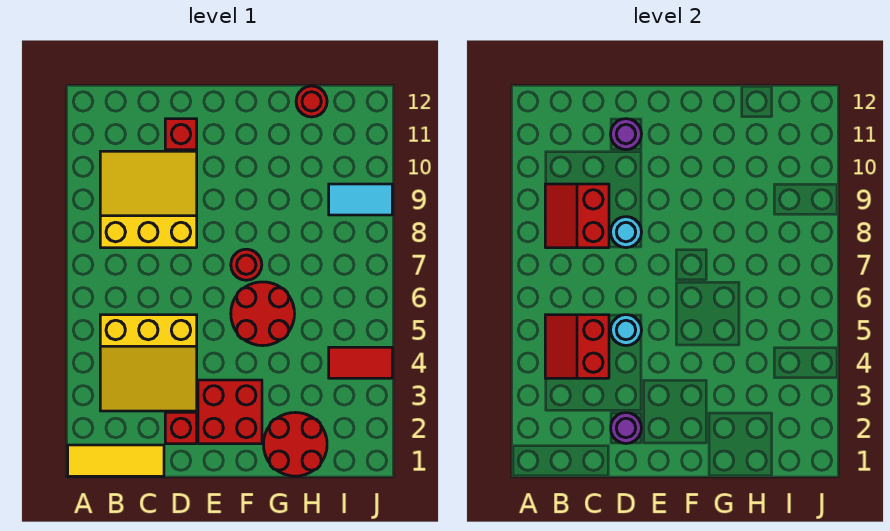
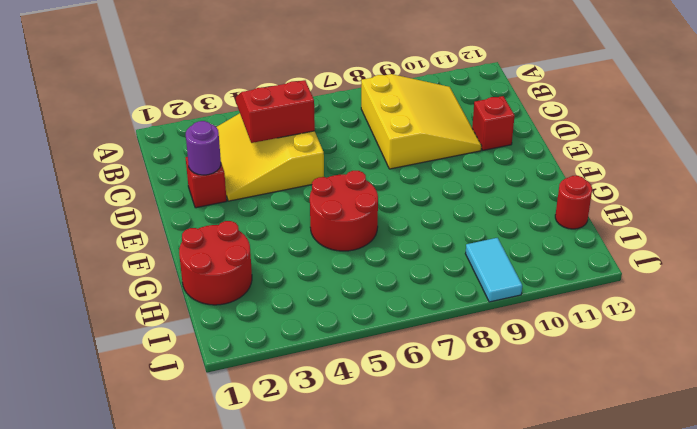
none -> yellow 1x3 tile [68,445,164,476]
none -> red 2x2 brick [198,380,262,444]
none -> red 1x1 round brick [231,249,262,280]

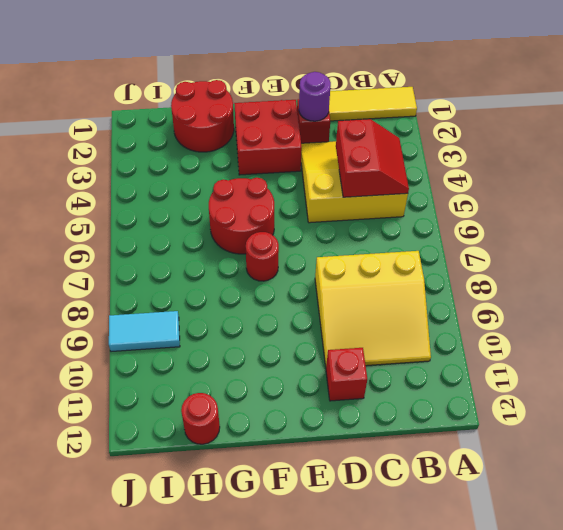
none -> red 1x2 tile [329,347,392,378]
none -> red 2x2 slope [545,184,609,248]
none -> cyan 1x1 round brick [611,315,642,346]

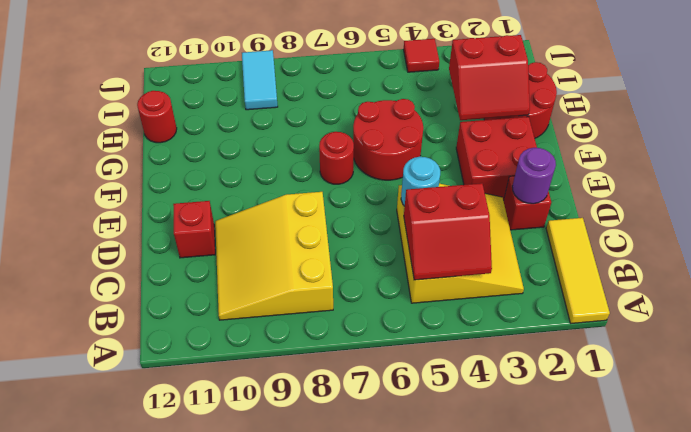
red 2x2 slope [449,35,530,120] -> red 2x2 slope moved to [545,184,609,248]
red 1x1 tile [404,39,439,72] -> red 1x2 tile [329,347,392,378]
none -> cyan 1x1 round brick [611,217,642,248]
none -> purple 1x1 round brick [611,119,642,150]

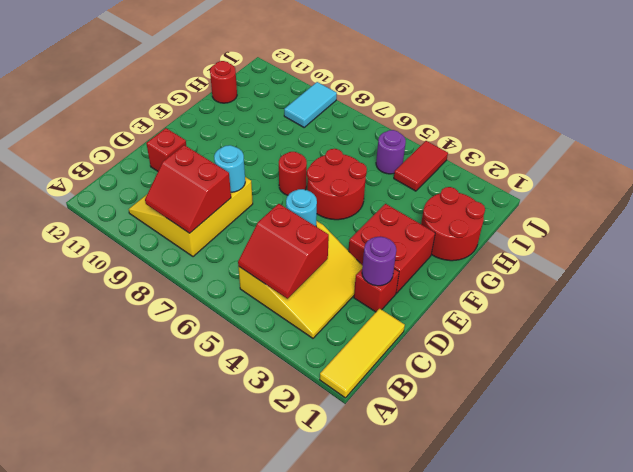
purple 1x1 round brick [376,130,406,174] -> purple 1x1 round brick moved to [611,119,642,150]

